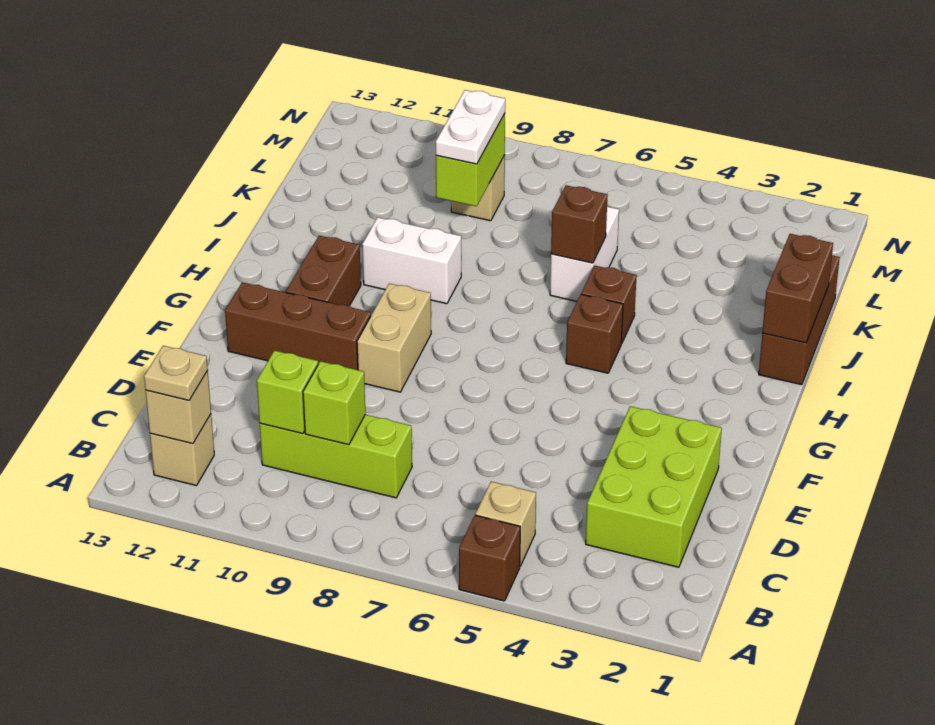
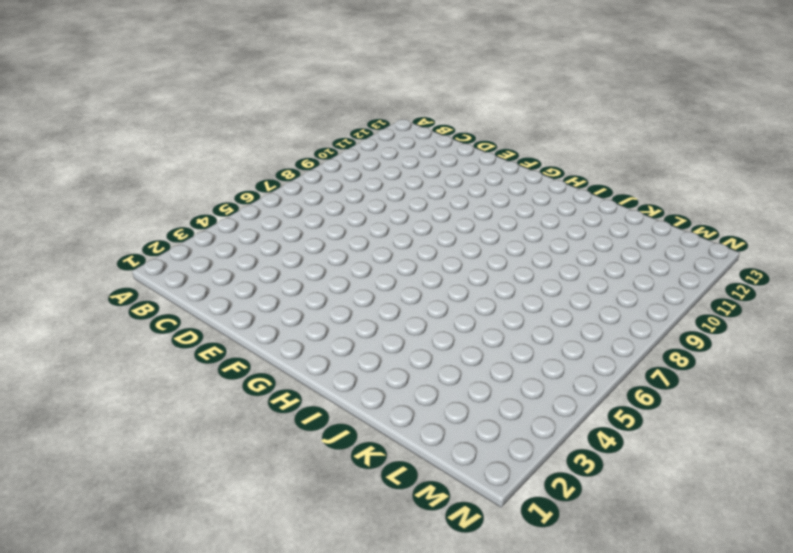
none -> brown 1x1 brick [459,515,520,601]
none -> tan 1x1 brick [475,482,536,566]
none -> tan 1x1 brick [150,414,214,486]

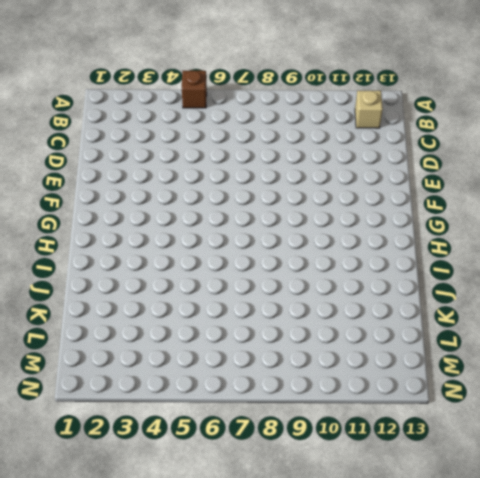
none -> tan 1x1 brick [475,482,536,566]
none -> lime 2x3 brick [586,406,722,567]
none -> lime 1x3 brick [260,415,412,498]

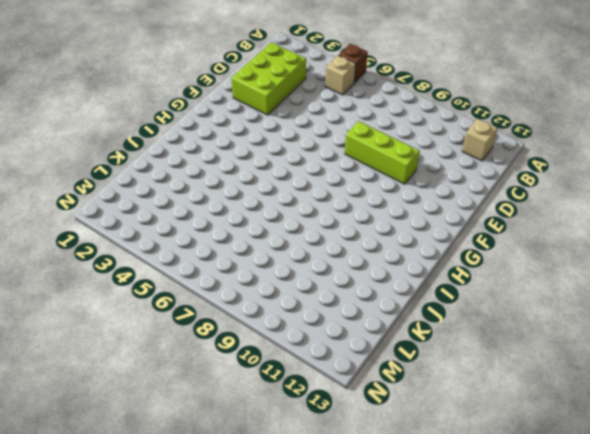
lime 1x3 brick [345,121,420,184] -> lime 1x3 brick moved to [260,415,412,498]
none -> tan 1x2 brick [357,283,431,392]
none -> brown 1x3 brick [225,283,371,370]
none -> brown 1x2 brick [286,236,361,306]

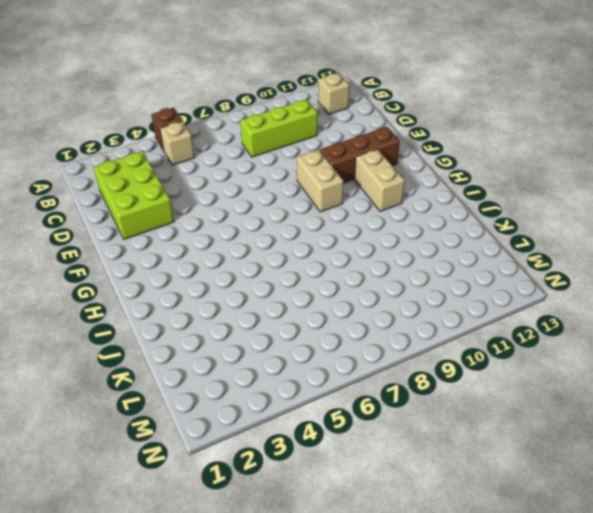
tan 1x2 brick [355,149,405,212] -> brown 1x2 brick [286,236,361,306]
none -> brown 1x1 brick [566,294,623,373]
none -> brown 1x3 brick [759,255,840,385]
none -> brown 1x1 brick [581,266,637,344]

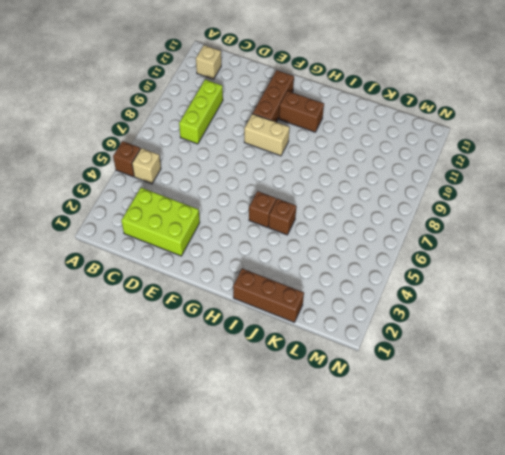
none -> white 1x2 brick [362,217,461,304]
none -> white 1x2 brick [550,207,619,301]
none -> tan 1x1 brick [451,155,505,221]

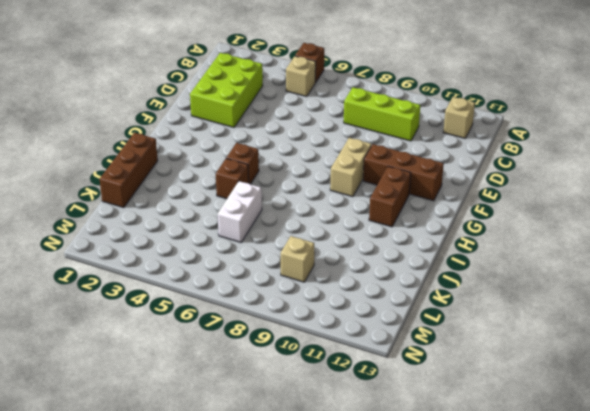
none -> white 1x2 brick [362,217,461,304]
none -> tan 1x1 brick [146,371,211,444]
none -> lime 1x1 brick [303,361,365,445]

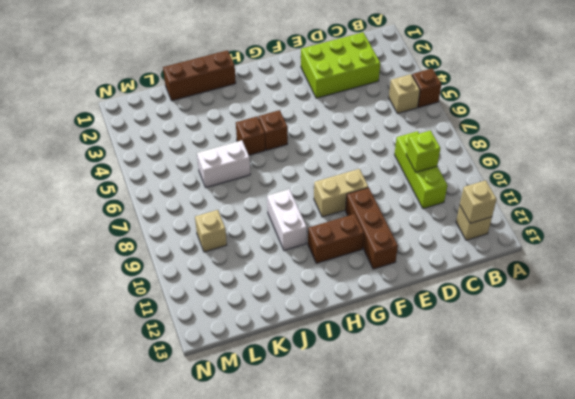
none -> lime 1x1 brick [257,350,318,434]
none -> brown 1x2 brick [762,234,833,343]
none -> brown 1x1 brick [551,185,608,263]

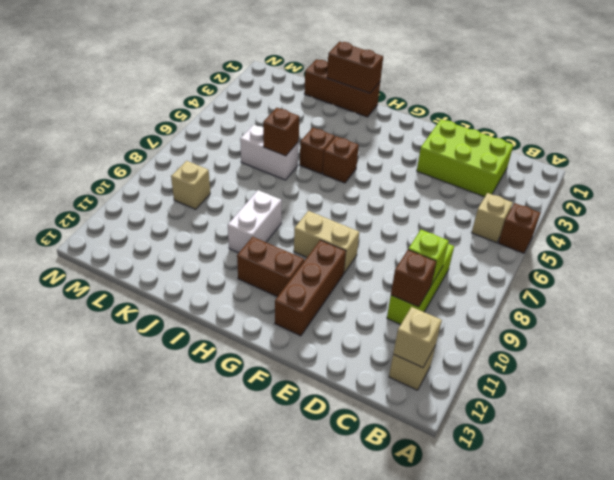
brown 1x1 brick [391,250,436,307] -> lime 1x1 brick [257,350,318,434]
none -> lime 1x2 brick [436,114,505,206]
none -> tan 1x1 plate [144,346,208,400]
none -> white 1x2 plate [436,90,505,164]

